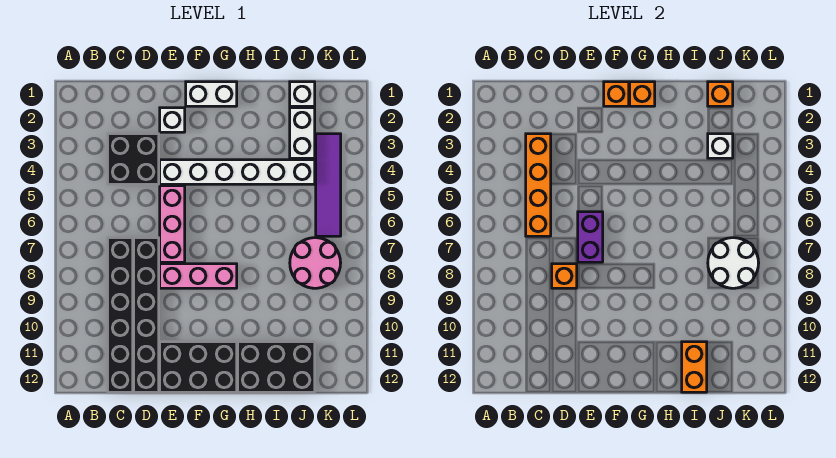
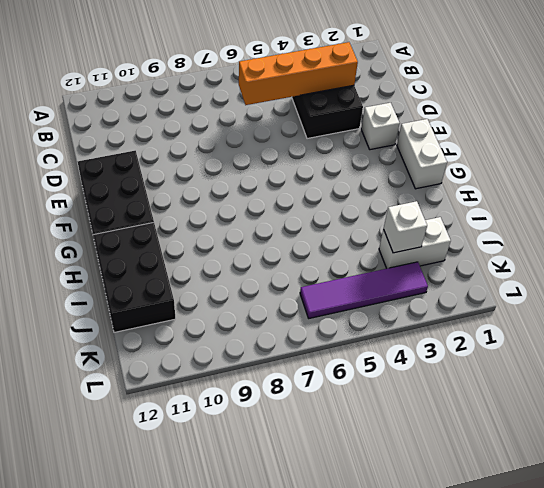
none -> black 1x6 brick [108,238,133,392]
none -> black 1x6 brick [134,238,159,392]
none -> white 1x6 brick [160,160,315,184]

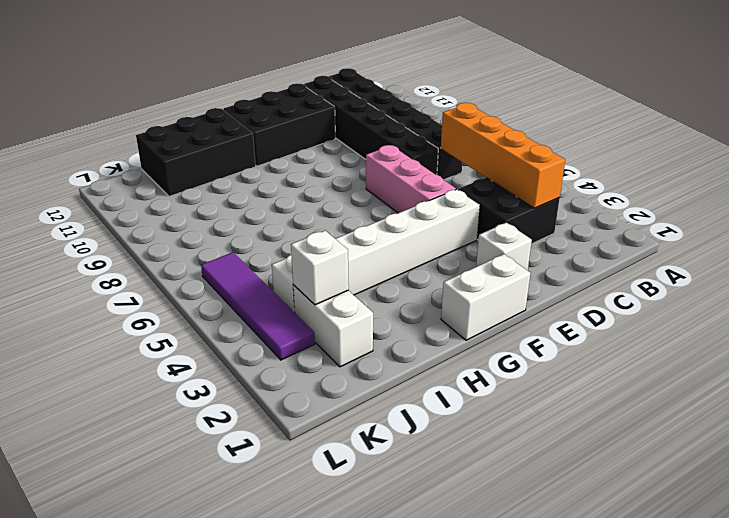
none -> pink 1x3 brick [160,264,237,288]
none -> white 1x1 brick [290,82,315,106]
none -> pink 2x2 round brick [290,238,341,288]

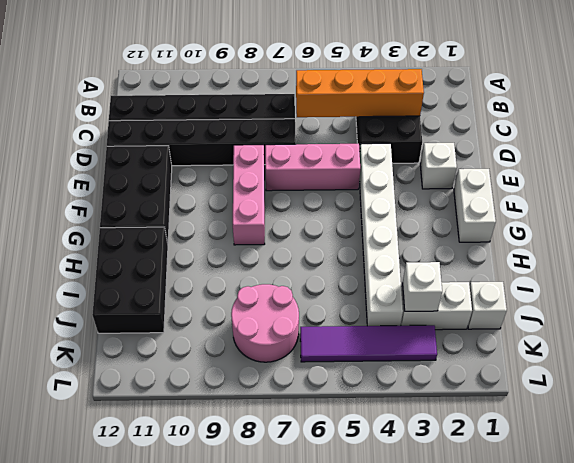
none -> orange 1x1 brick [552,264,577,288]
none -> purple 1x2 brick [578,212,603,262]
none -> orange 1x1 brick [604,82,629,106]

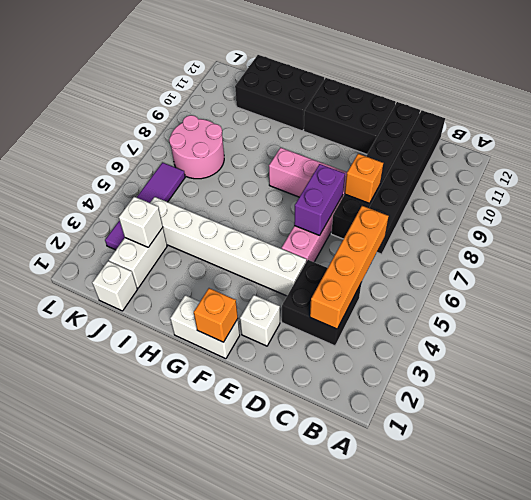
none -> orange 1x1 brick [630,82,655,106]
none -> orange 1x2 brick [682,342,707,392]
none -> orange 1x1 brick [708,82,733,106]

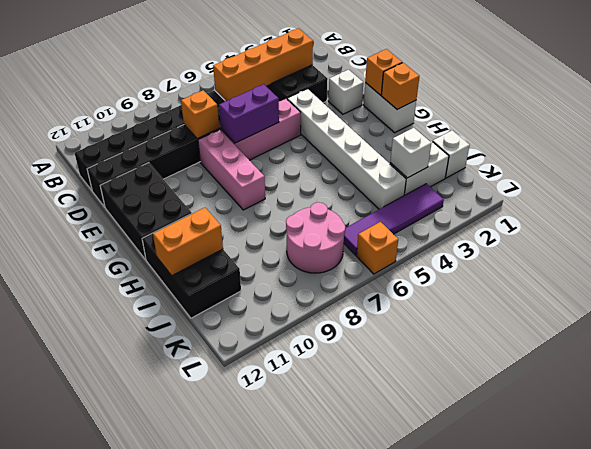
orange 1x1 brick [357,222,398,274] -> orange 1x1 brick moved to [708,82,733,106]
none -> white 2x2 round brick [708,238,759,288]

